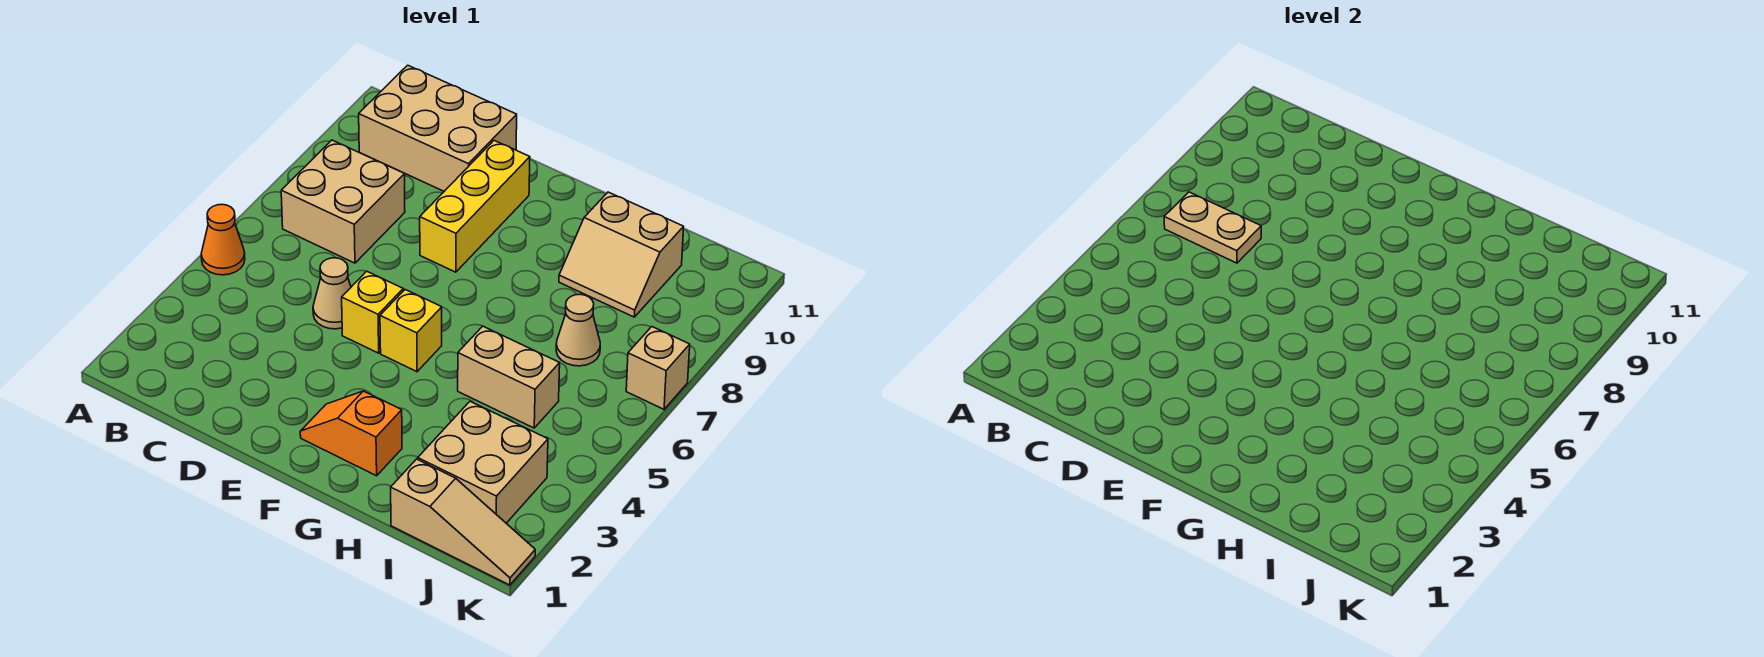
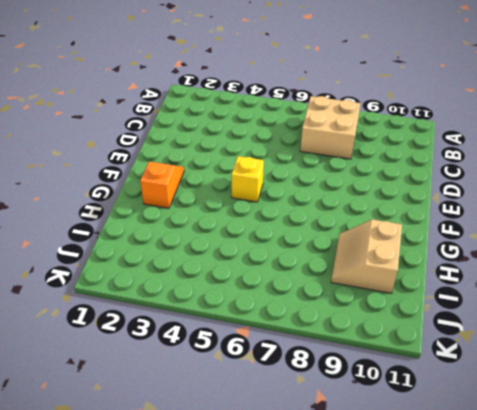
none -> orange 1x1 cone [201,204,245,275]
none -> tan 2x3 brick [359,65,517,191]
none -> tan 1x1 cone [313,258,351,329]

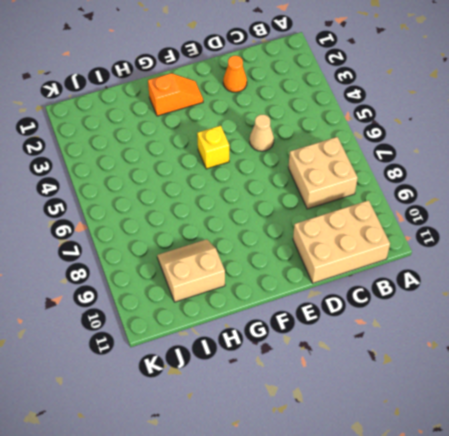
orange 1x1 cone [223,56,247,92] -> orange 1x1 cone moved to [201,204,245,275]
none -> yellow 1x1 brick [342,271,403,353]
none -> yellow 1x3 brick [420,141,530,272]
none -> tan 1x2 brick [458,326,560,428]

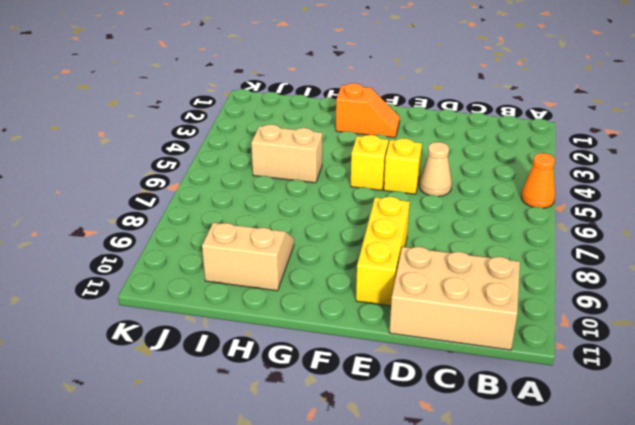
none -> tan 2x2 brick [281,140,405,263]
none -> tan 1x3 slope [391,459,535,585]
none -> tan 2x2 brick [418,401,548,523]

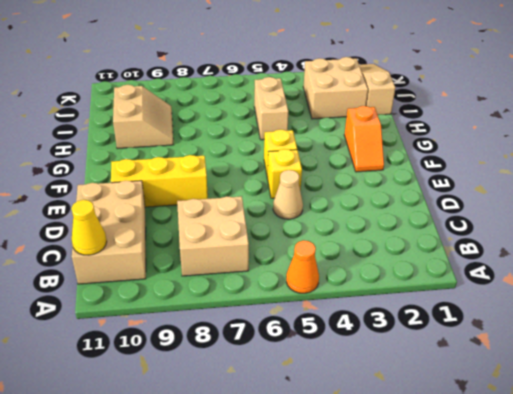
yellow 1x1 cone [71,200,107,255] -> none
none -> tan 1x1 cone [556,294,600,366]
none -> tan 1x1 brick [626,327,690,409]
none -> tan 1x2 plate [1164,192,1261,263]

